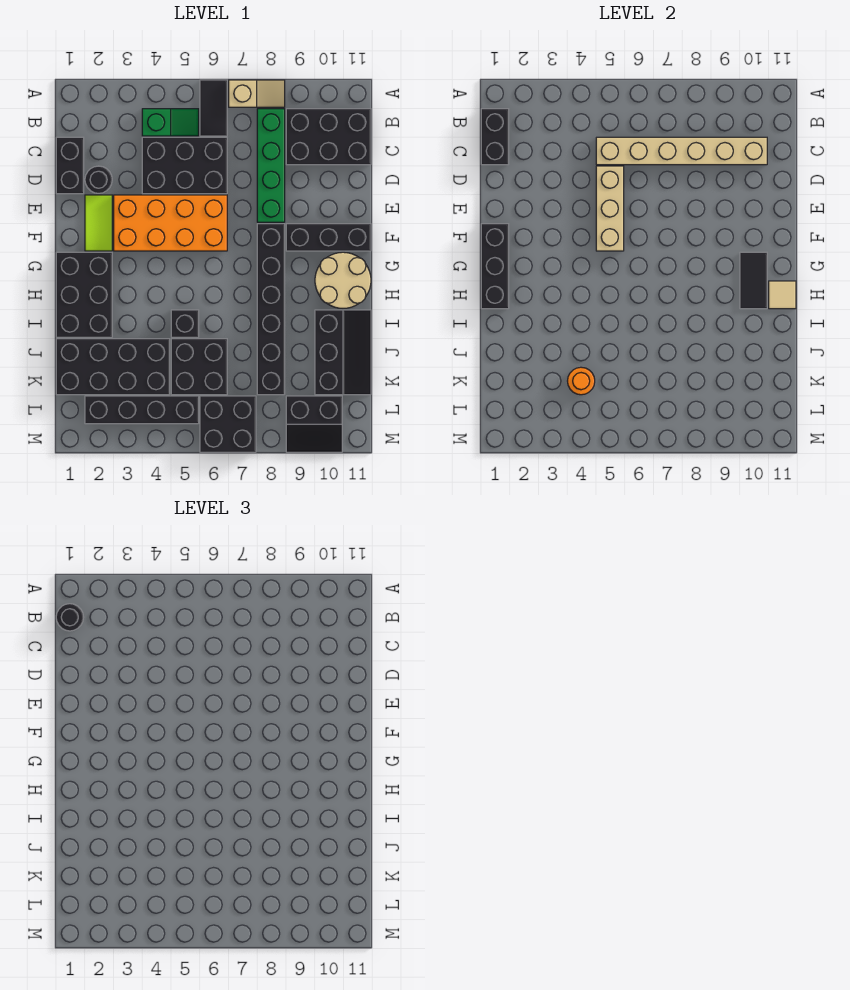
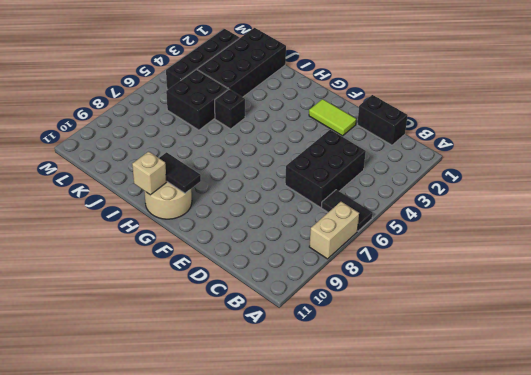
tan 1x2 brick [309,202,359,259] -> tan 1x2 slope [229,80,285,107]
tan 1x1 brick [132,151,167,195] -> tan 1x1 tile [769,281,796,309]
none -> green 1x2 slope [142,109,199,136]
none -> green 1x4 brick [257,109,285,222]
none -> black 2x3 brick [286,109,371,165]

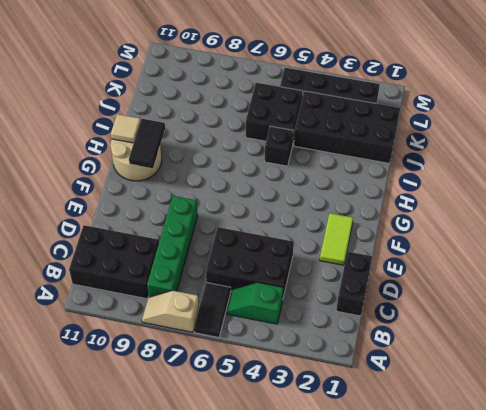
none -> black 1x1 round brick [85,166,112,193]
none -> orange 2x4 brick [114,195,227,251]
none -> black 1x6 brick [257,224,285,395]

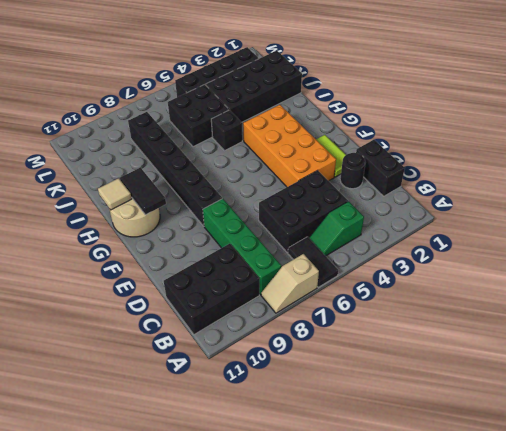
orange 2x4 brick [243,105,336,187] -> orange 2x4 brick turned to [114,195,227,251]
none -> black 1x3 brick [286,224,371,251]
none -> black 2x3 brick [56,252,112,337]
none -> black 2x3 slope [315,310,371,395]

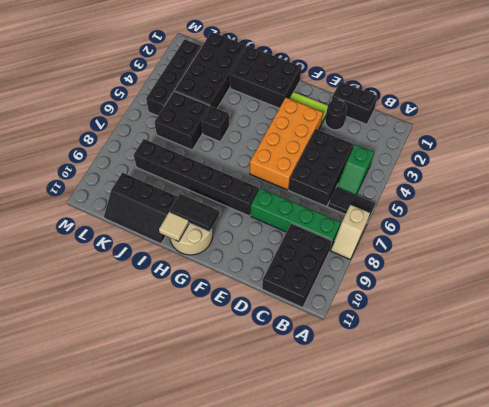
none -> black 1x3 brick [286,224,371,251]
none -> black 2x2 brick [200,396,256,452]
none -> black 2x2 slope [286,396,342,452]

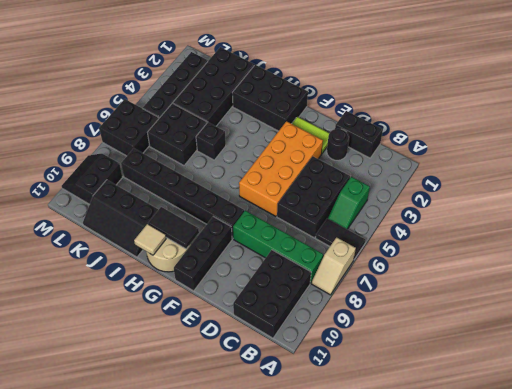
none -> black 1x2 brick [481,109,509,165]
none -> tan 1x6 brick [596,137,767,165]
none -> tan 1x3 brick [596,166,624,251]

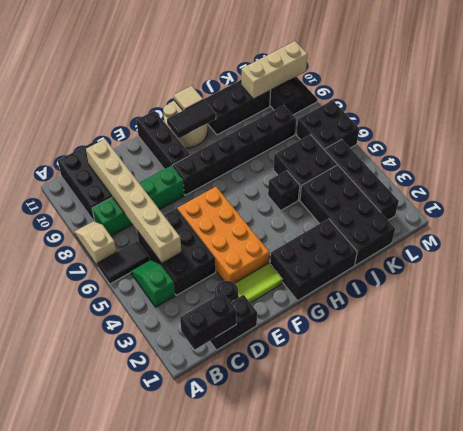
tan 1x3 brick [242,41,308,99] -> tan 1x3 brick moved to [596,166,624,251]
none -> black 1x3 brick [481,224,509,309]
none -> orange 1x1 round brick [568,367,595,395]
none -> black 1x1 round brick [56,604,84,631]

